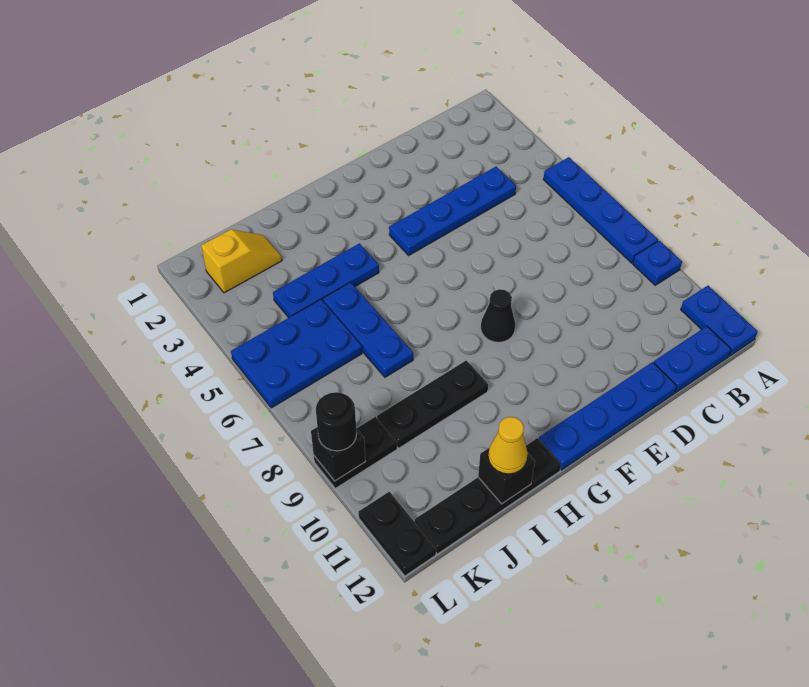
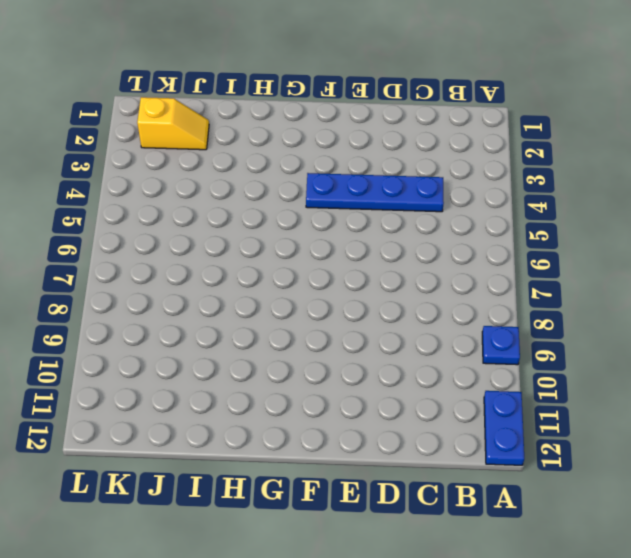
none -> blue 1x4 plate [543,157,658,263]
none -> blue 1x2 plate [654,326,731,393]
none -> blue 1x4 plate [539,362,677,470]

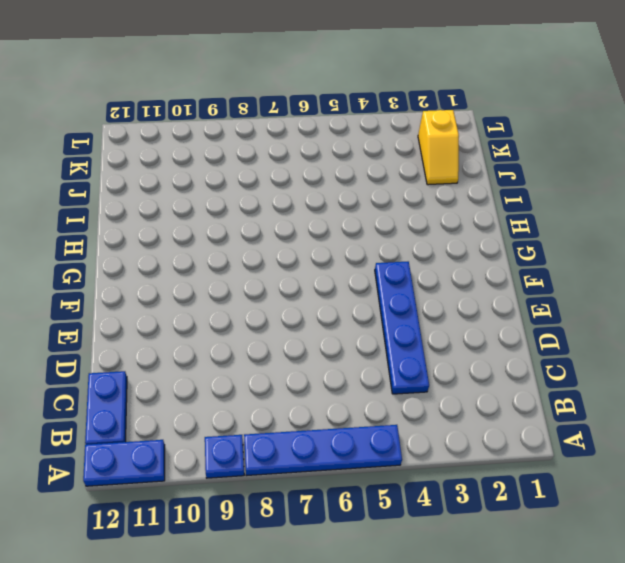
none -> blue 1x4 plate [539,362,677,470]
none -> black 1x1 cone [481,289,515,342]
none -> blue 1x3 plate [273,243,379,318]

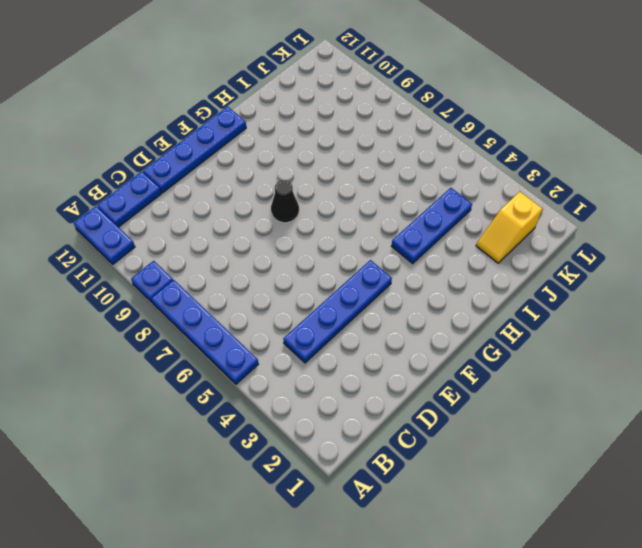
none -> black 1x3 plate [377,360,488,448]
none -> black 1x4 plate [415,438,561,554]
none -> blue 1x3 plate [323,282,413,377]

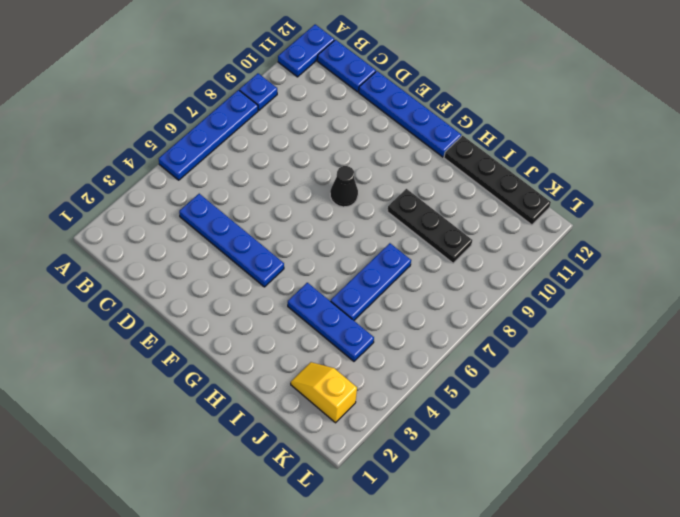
none -> blue 2x3 plate [231,299,362,408]
none -> black 1x2 plate [314,417,397,488]
none -> black 1x2 plate [359,492,436,576]

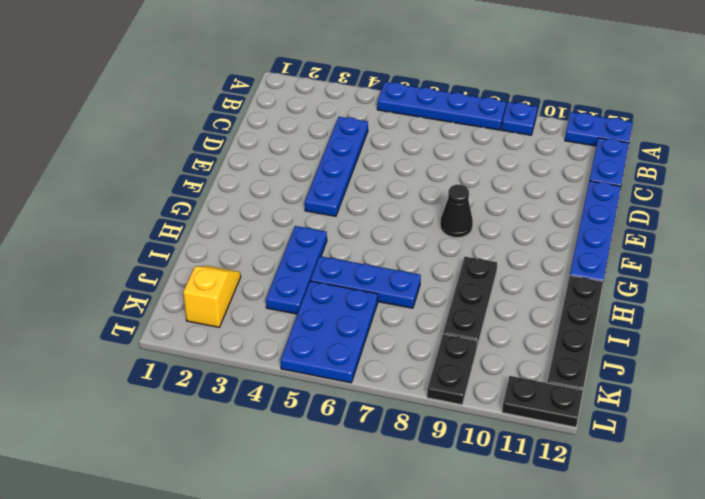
none -> black 1x1 brick [478,448,535,504]
none -> black 1x1 brick [311,427,365,481]
none -> yellow 1x1 cone [488,417,528,474]

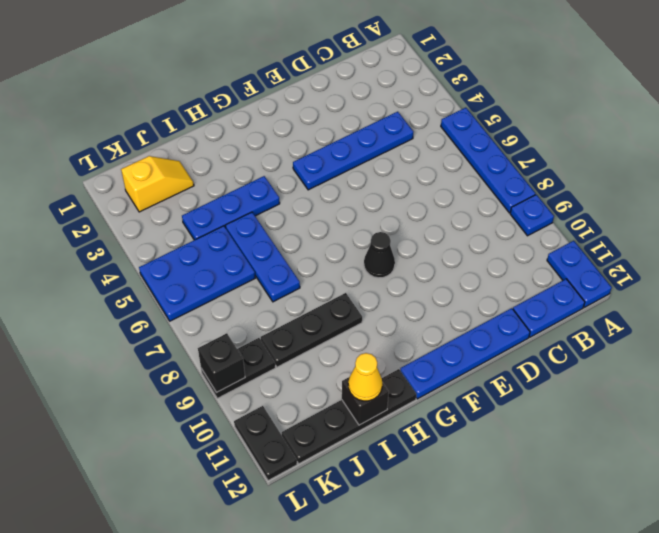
none -> black 1x1 round brick [316,392,357,451]

